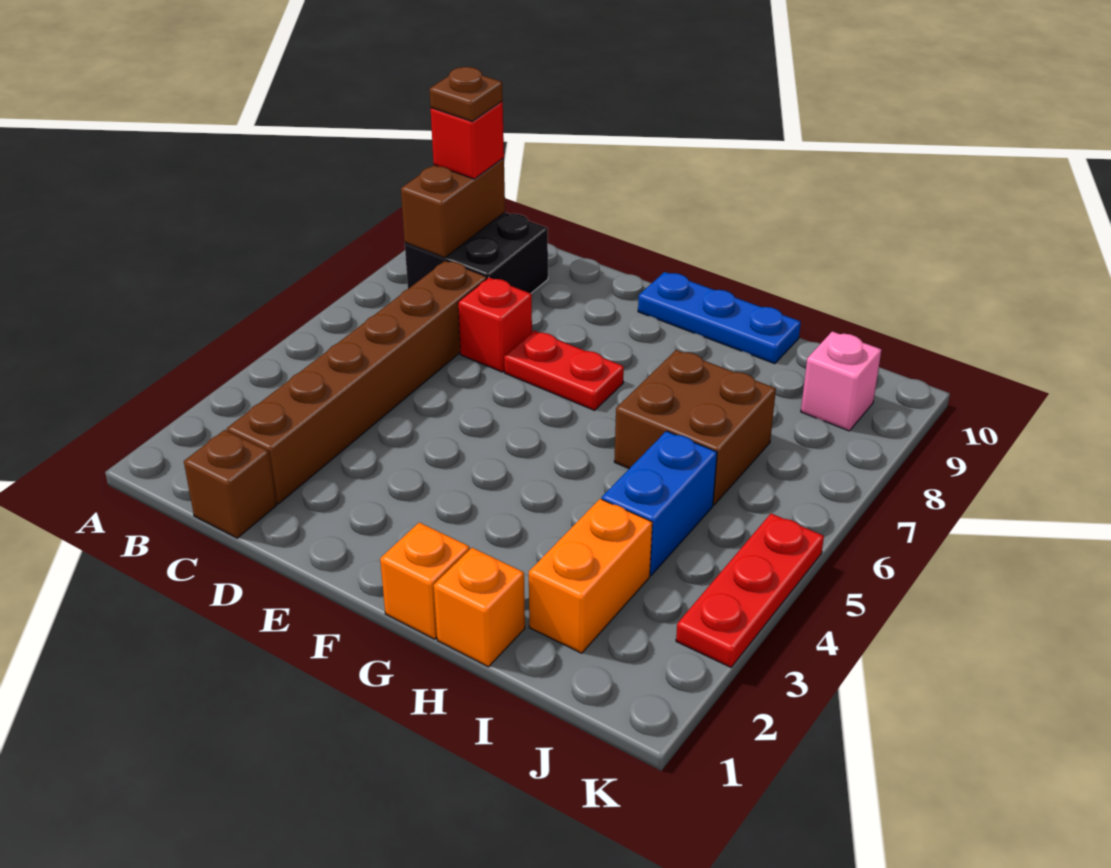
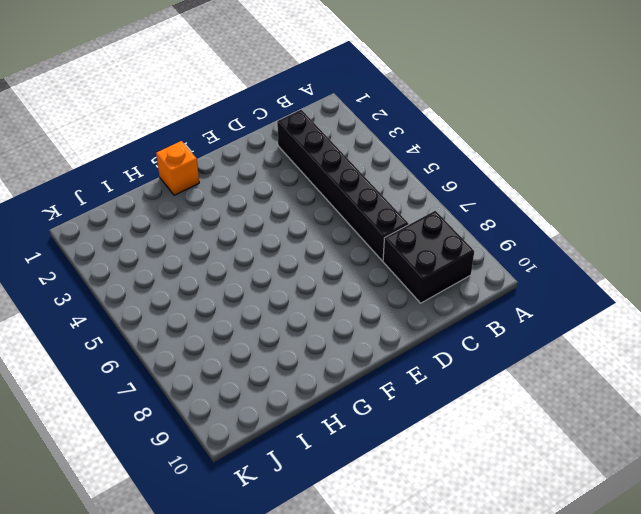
black 1x6 brick [277,110,409,261] -> brown 1x6 brick [227,261,487,504]
none -> brown 1x1 brick [184,430,276,538]
none -> red 1x1 brick [458,278,532,372]
none -> red 1x2 plate [504,331,624,410]

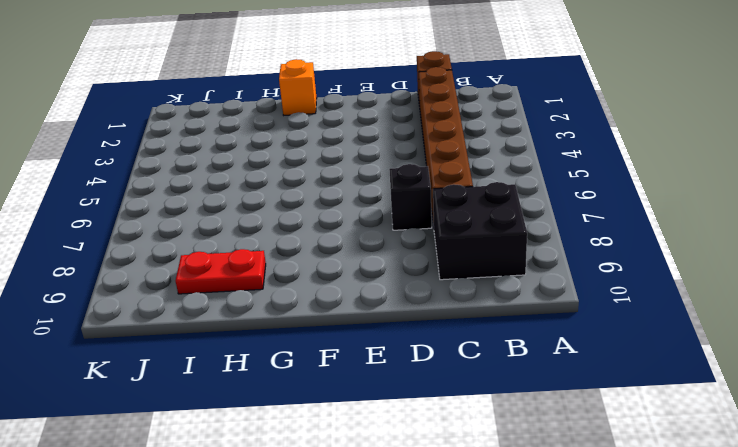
black 1x1 brick [389,164,432,230] -> red 1x1 brick [458,278,532,372]
red 1x2 plate [175,249,266,294] -> red 1x2 plate moved to [504,331,624,410]
none -> blue 1x3 plate [638,272,801,364]
none -> orange 1x1 brick [434,548,525,667]
none -> brown 2x2 brick [614,350,776,505]

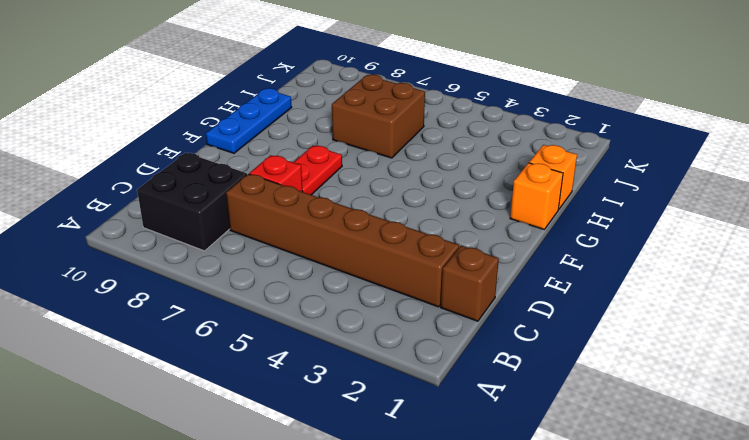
none -> orange 1x2 brick [529,499,652,653]
none -> blue 1x2 brick [602,431,717,575]
none -> pink 1x1 brick [801,331,881,431]

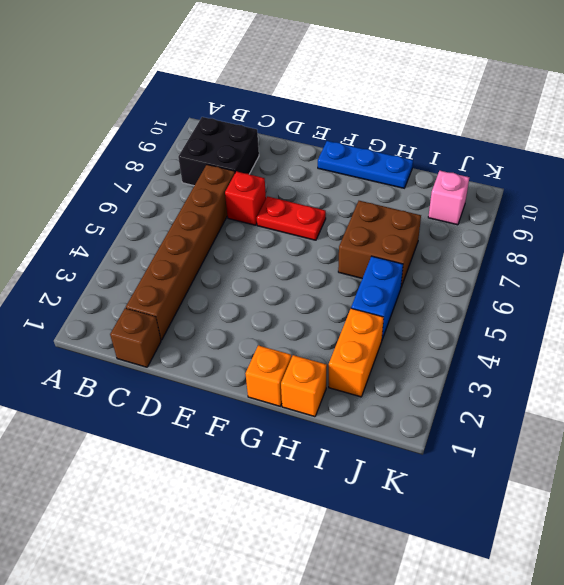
none -> red 1x3 plate [676,514,824,667]
none -> brown 1x2 brick [401,158,505,258]
none -> red 1x1 brick [431,102,504,179]

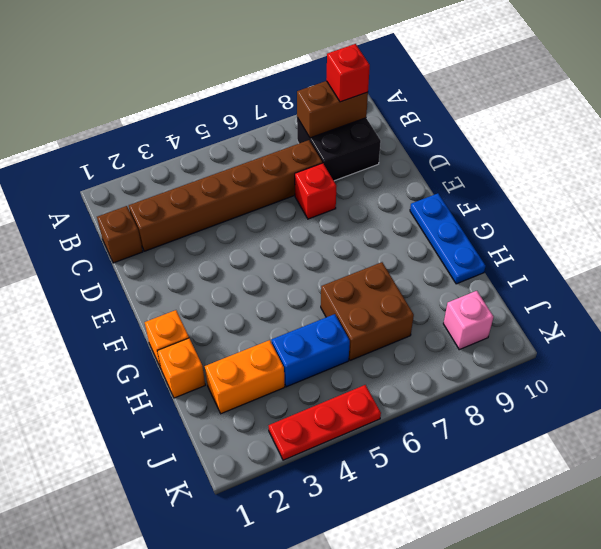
none -> red 1x2 plate [504,331,624,410]
none -> brown 1x1 plate [430,67,503,121]

